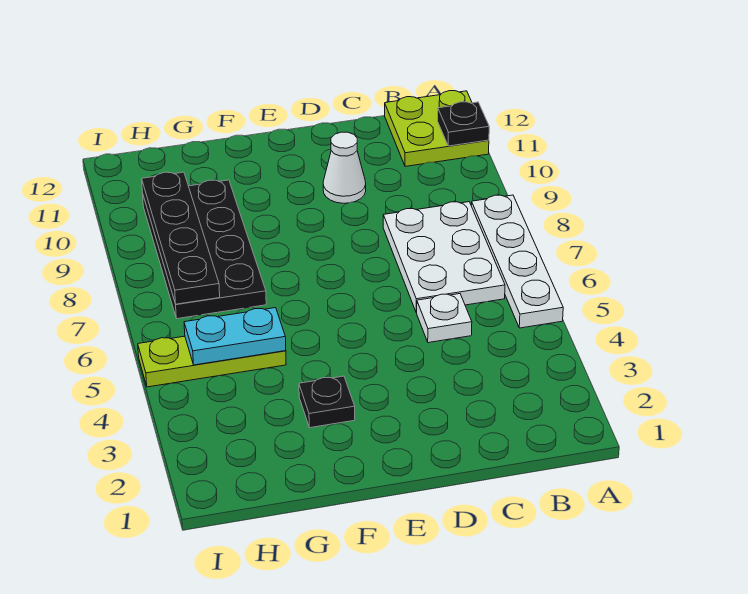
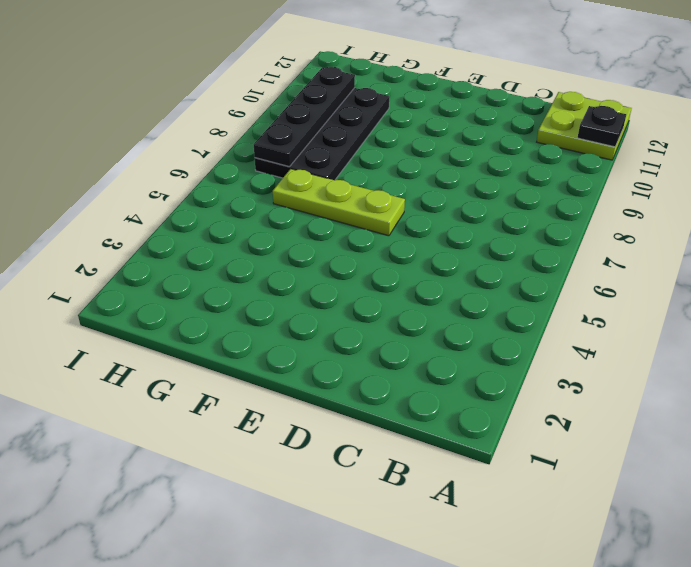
lime 1x3 plate [273,169,405,236] -> lime 1x3 plate moved to [138,336,286,387]
none -> white 1x4 plate [471,195,563,328]
none -> white 2x3 plate [383,202,505,313]

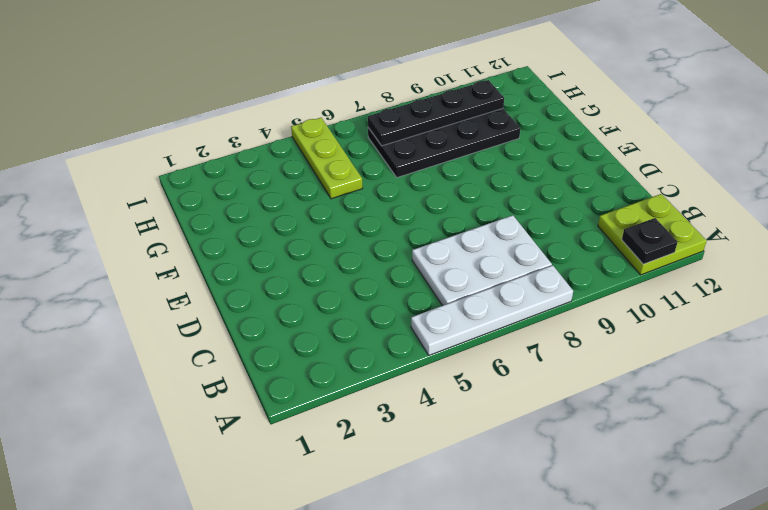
none -> white 1x1 plate [417,294,472,343]
none -> white 1x1 cone [323,132,366,203]

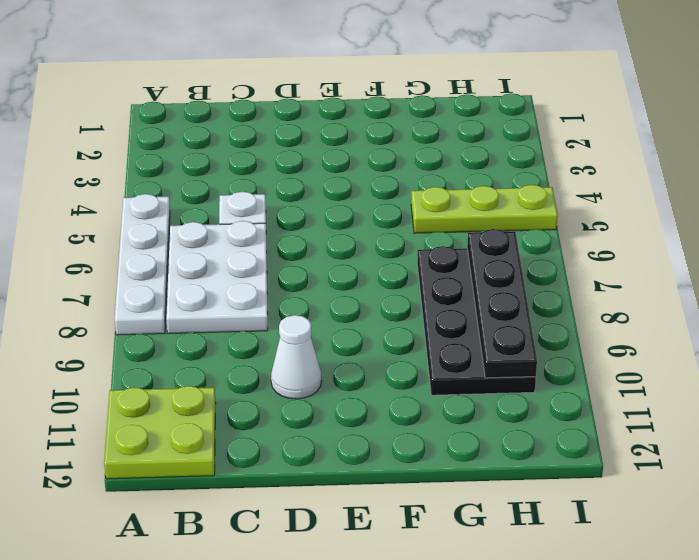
none -> black 1x1 plate [299,376,355,428]
none -> black 1x1 plate [438,102,489,146]

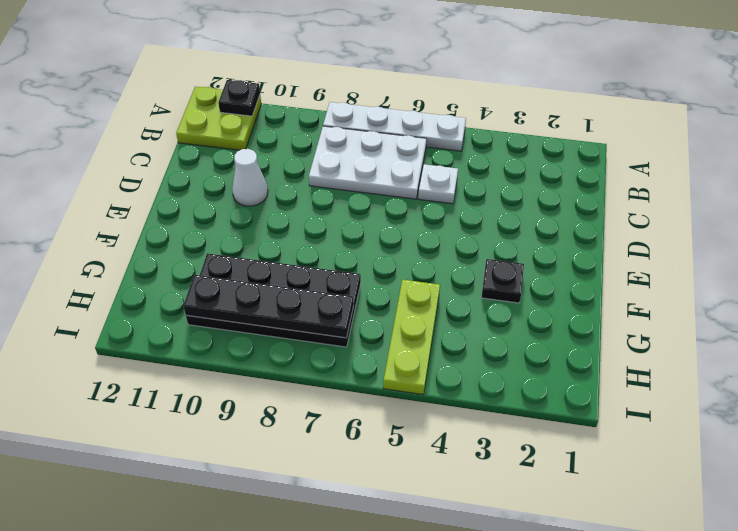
none -> cyan 1x2 plate [184,308,286,365]

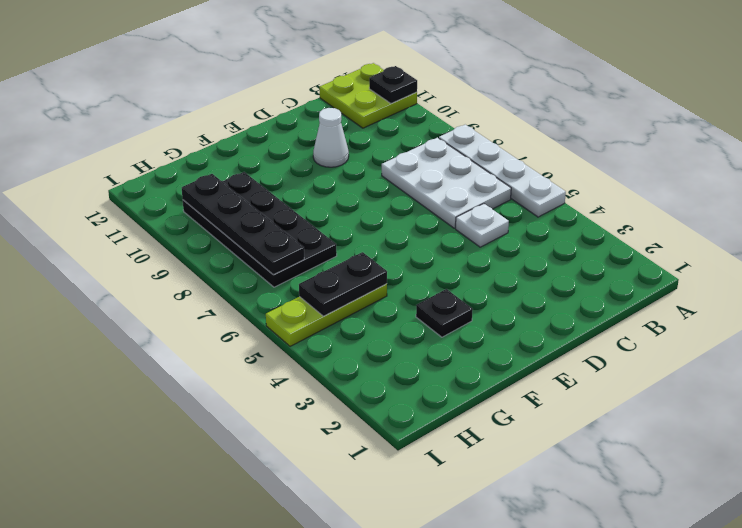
black 1x2 plate [299,252,387,316] -> cyan 1x2 plate [184,308,286,365]

